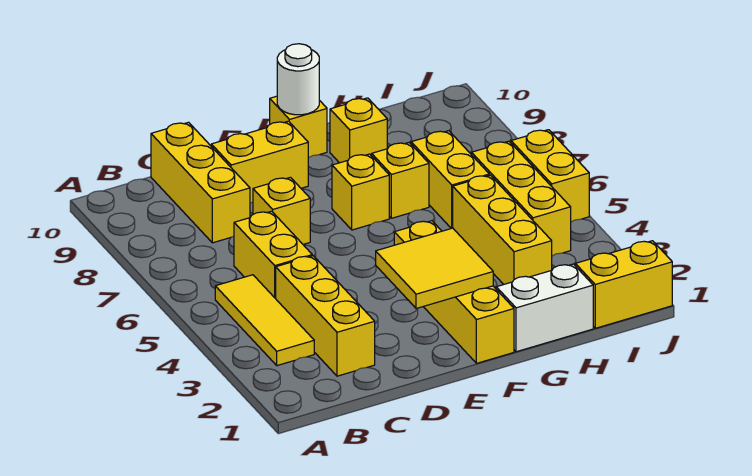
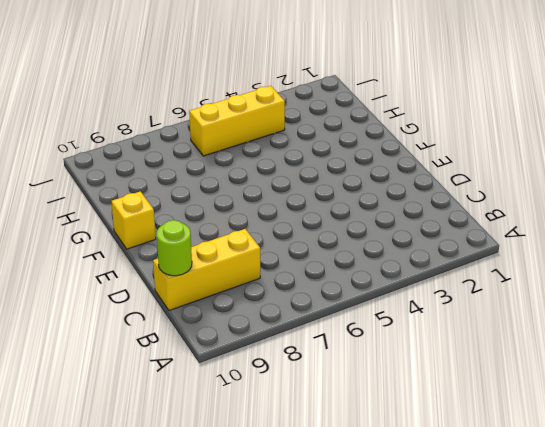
lime 1x1 round brick [157,220,192,276] -> none
none -> yellow 1x3 tile [215,275,314,366]
none -> yellow 1x3 brick [276,256,375,376]
none -> yellow 1x2 brick [234,211,312,299]

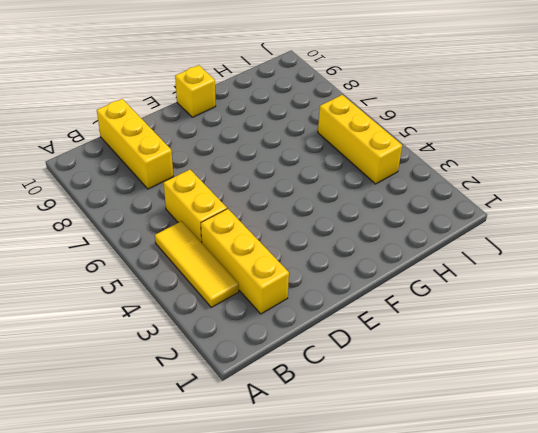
none -> yellow 1x1 brick [253,177,310,245]
none -> yellow 1x2 brick [211,121,308,203]
none -> yellow 1x4 brick [394,221,514,363]

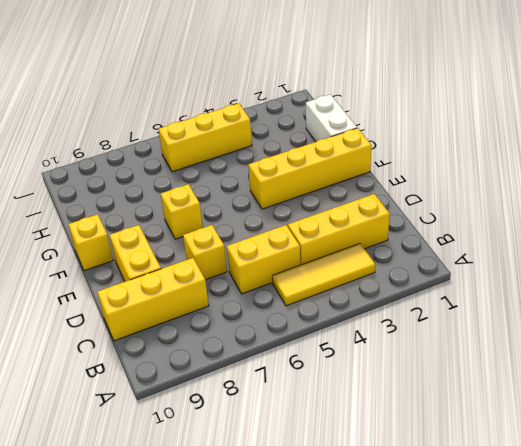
none -> yellow 1x1 brick [372,143,429,218]
none -> yellow 1x1 brick [330,98,387,163]
none -> yellow 1x3 brick [453,175,552,284]

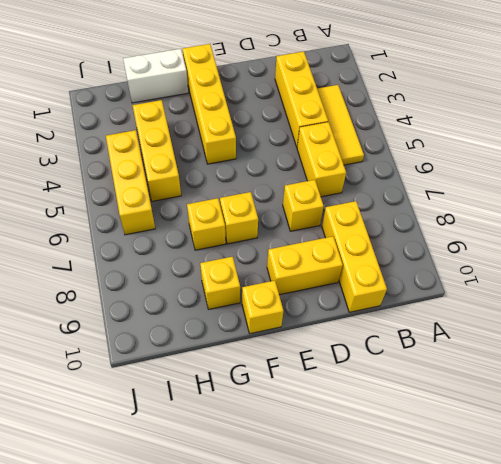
none -> yellow 1x2 brick [411,131,489,228]
none -> yellow 1x2 brick [575,241,672,328]
none -> yellow 1x2 brick [511,130,589,222]

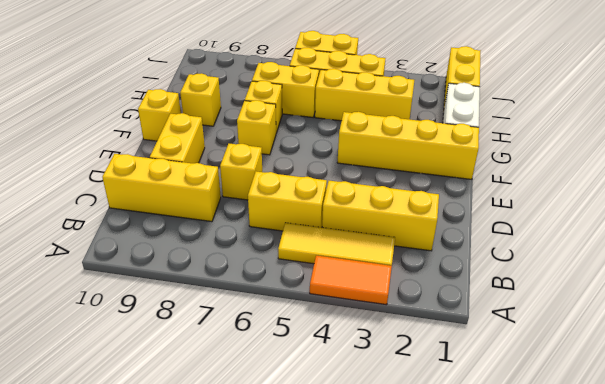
orange 1x2 tile [310,256,392,305] -> none
none -> yellow 2x2 tile [376,228,493,309]
none -> white 1x1 round brick [277,44,319,115]

